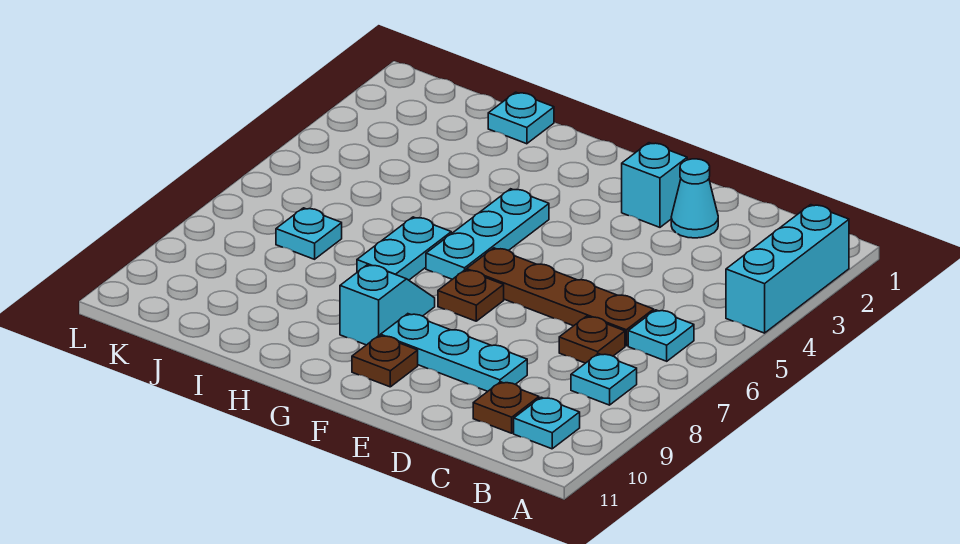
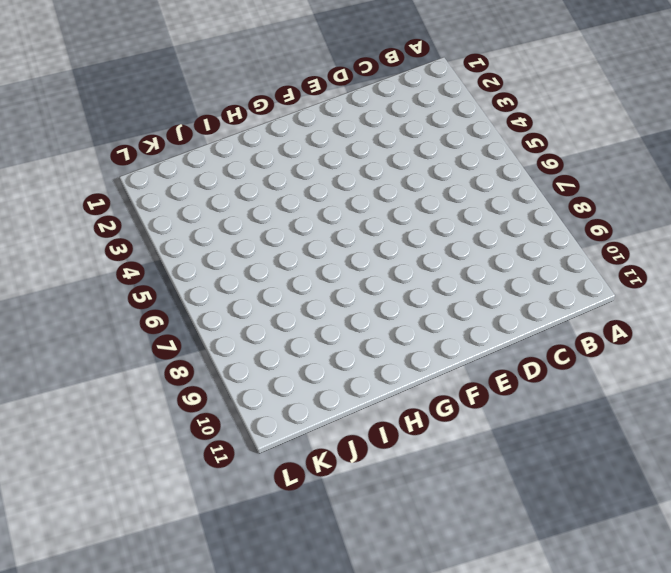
none -> cyan 1x3 brick [726,205,849,333]
none -> cyan 1x1 plate [628,310,694,361]
none -> cyan 1x1 plate [571,354,637,405]

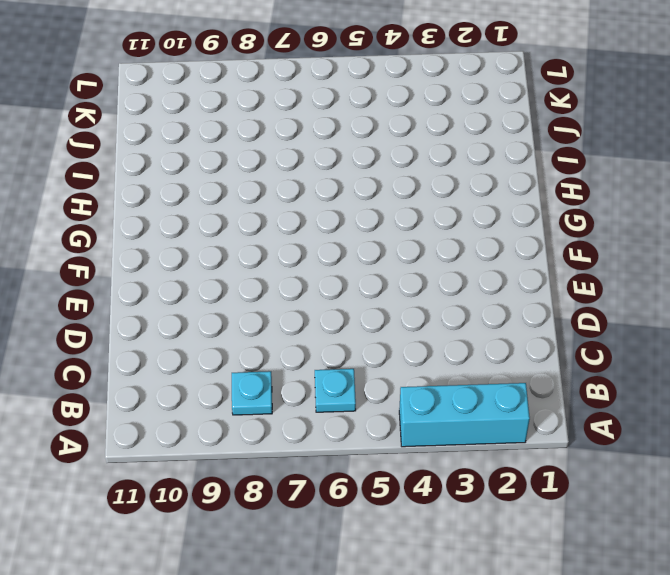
none -> cyan 1x1 plate [514,397,580,449]
none -> brown 1x4 plate [466,248,654,346]
none -> brown 1x1 plate [559,316,625,363]

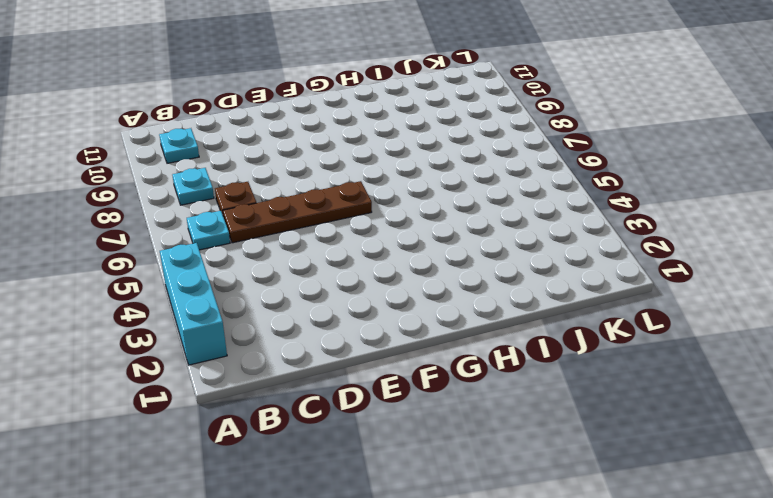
none -> brown 1x1 plate [473,382,539,433]
none -> cyan 1x1 cone [671,159,718,238]
none -> cyan 1x3 plate [381,314,527,391]

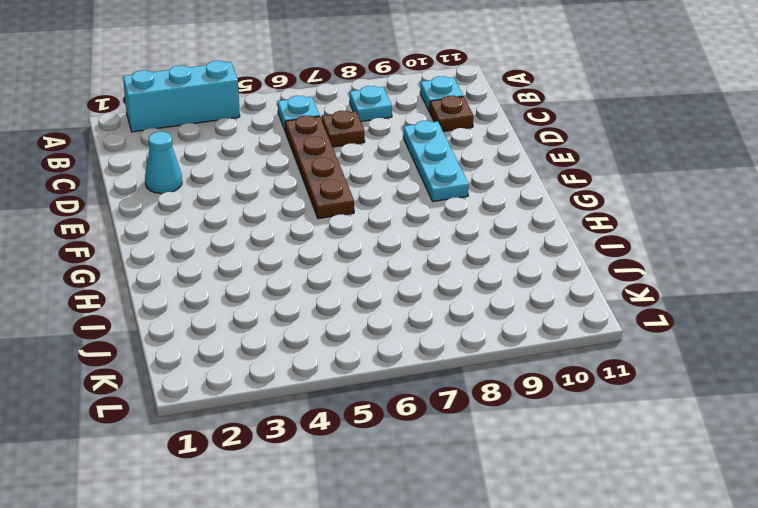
none -> cyan 1x1 brick [622,143,687,227]
none -> brown 1x1 plate [438,270,504,321]
none -> brown 1x1 plate [352,335,418,387]

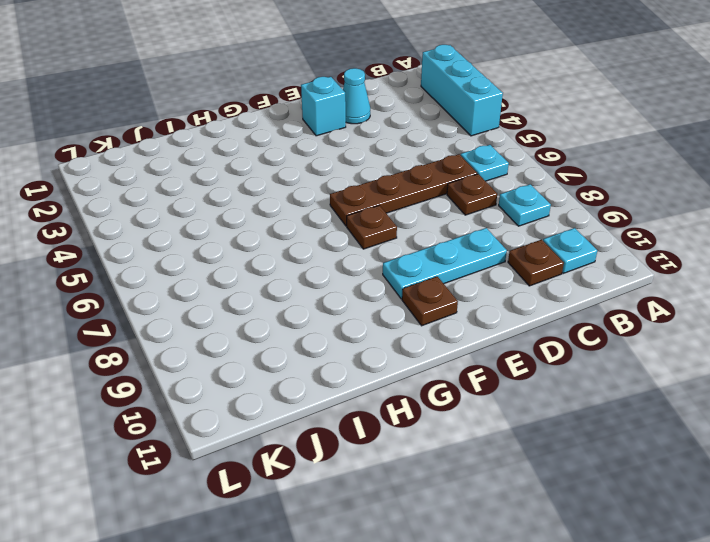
none -> cyan 1x3 plate [426,189,549,279]
none -> cyan 1x2 slope [340,264,435,345]
none -> cyan 1x2 plate [357,217,451,280]

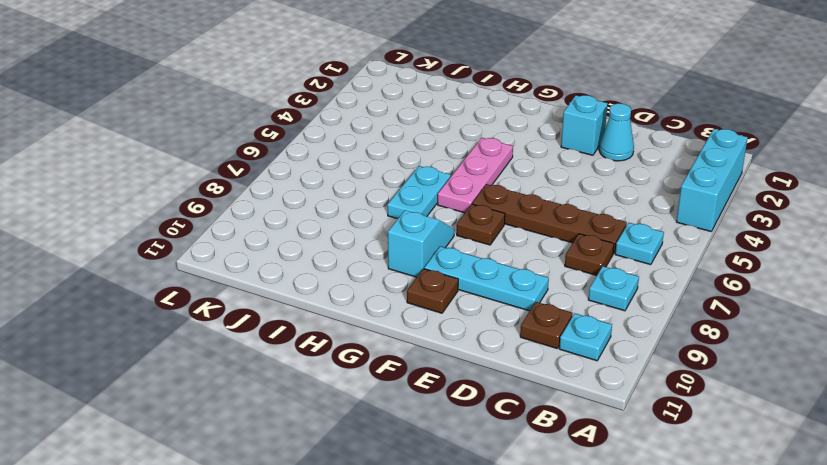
pink 1x3 plate [438,138,513,213] -> cyan 1x3 plate [426,189,549,279]
none -> cyan 1x1 plate [488,92,554,144]
none -> cyan 1x1 plate [276,208,342,259]

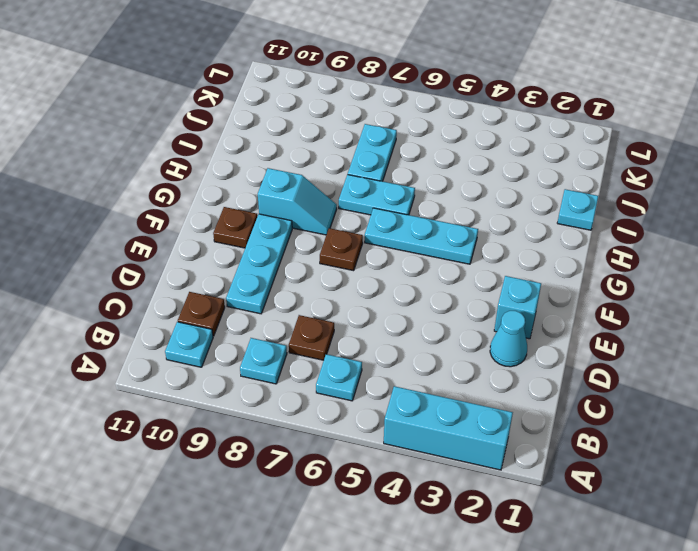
cyan 1x2 plate [348,124,397,181] -> cyan 1x1 plate [276,208,342,259]
none -> brown 1x4 plate [466,248,654,346]

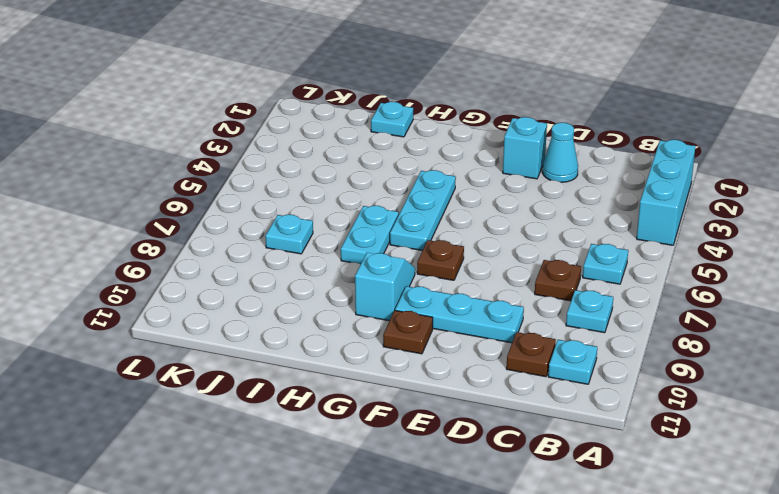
none -> brown 1x4 plate [466,248,654,346]

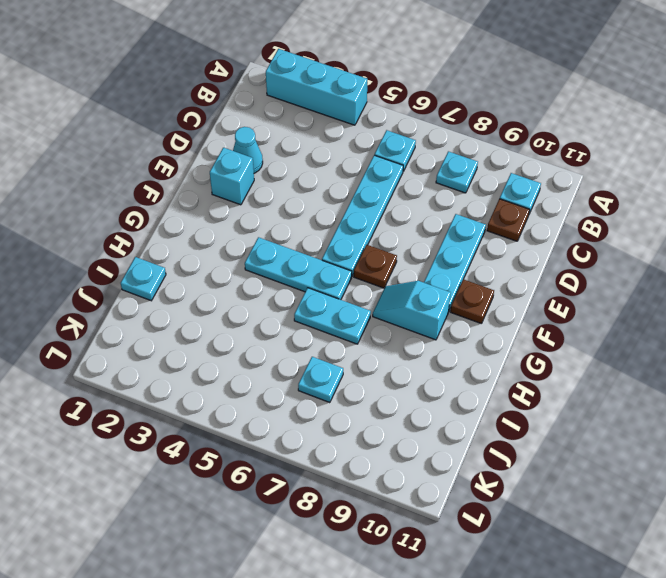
cyan 1x4 plate [322,155,403,276] -> brown 1x4 plate [466,248,654,346]
none -> brown 1x1 plate [559,316,625,363]

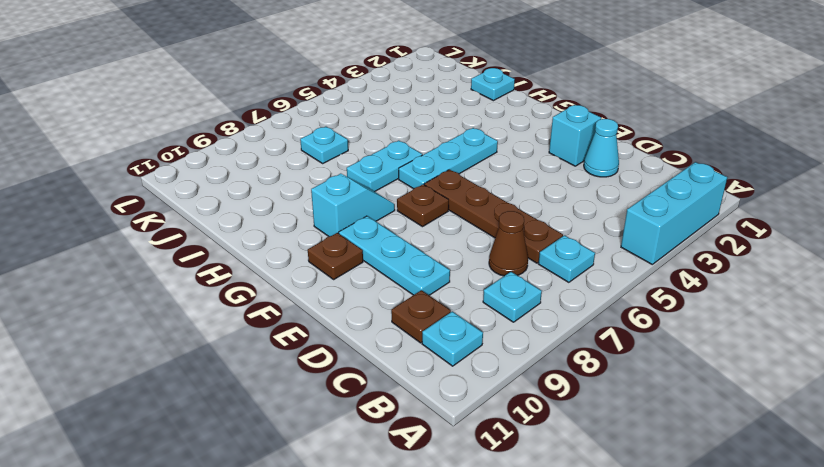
brown 1x1 cone [489,211,528,276] -> brown 1x1 plate [559,316,625,363]

